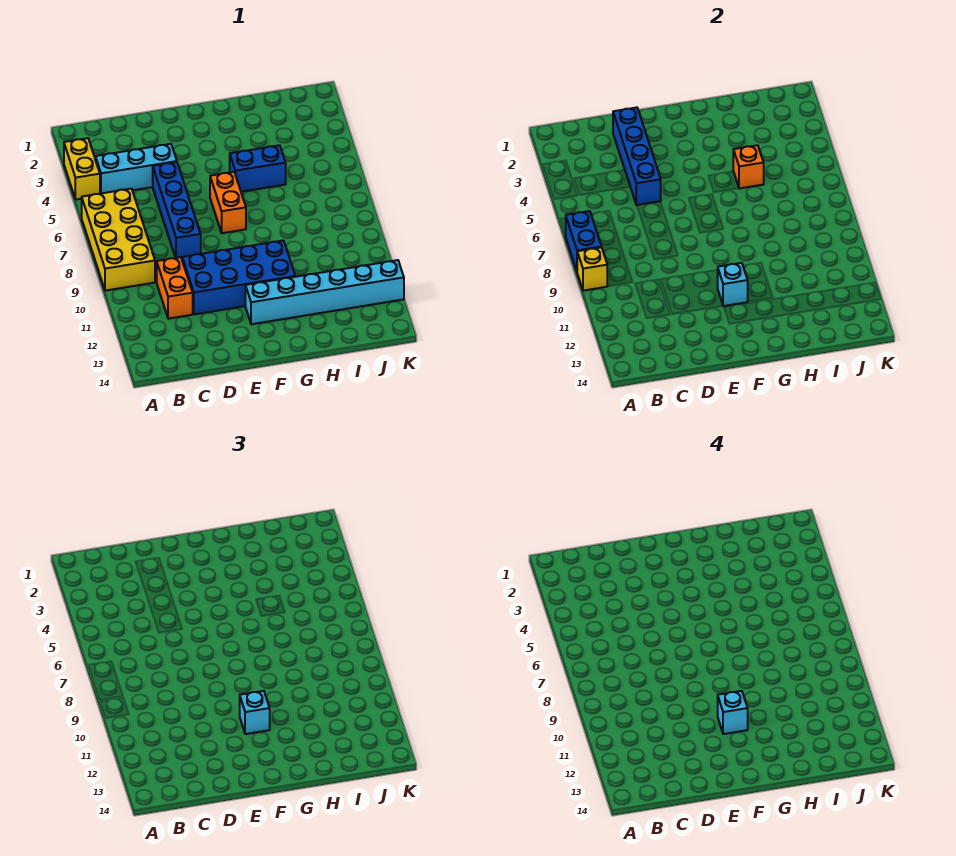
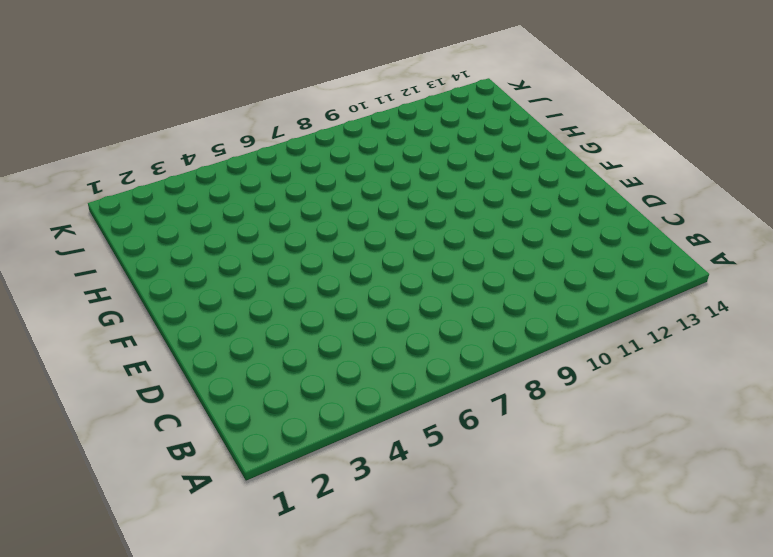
none -> yellow 1x2 brick [64,138,100,200]
none -> yellow 2x4 brick [82,189,155,291]
none -> cyan 1x3 brick [95,144,177,194]

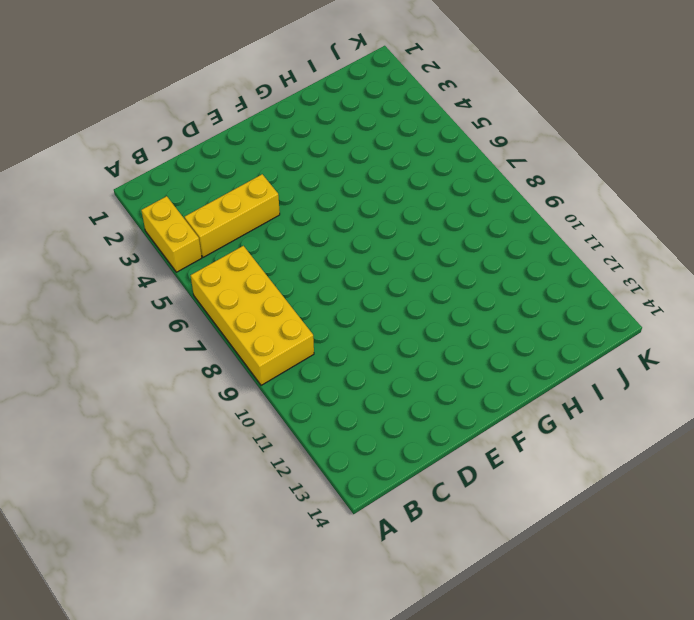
yellow 1x3 brick [185,174,280,257] -> cyan 1x3 brick [95,144,177,194]
none -> orange 1x2 brick [157,257,193,319]
none -> blue 1x4 brick [153,162,201,259]
none -> blue 2x4 brick [182,240,295,314]

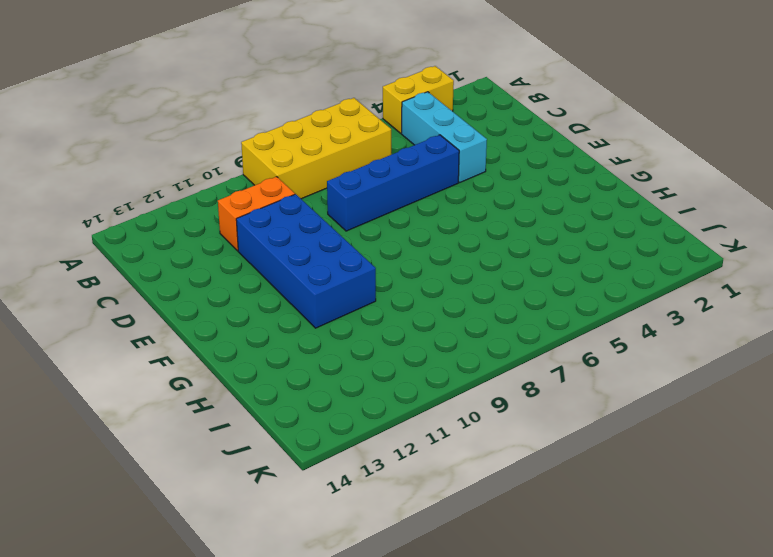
none -> orange 1x2 brick [210,172,246,233]
none -> cyan 1x6 brick [245,260,404,324]
none -> blue 1x2 brick [230,145,286,192]

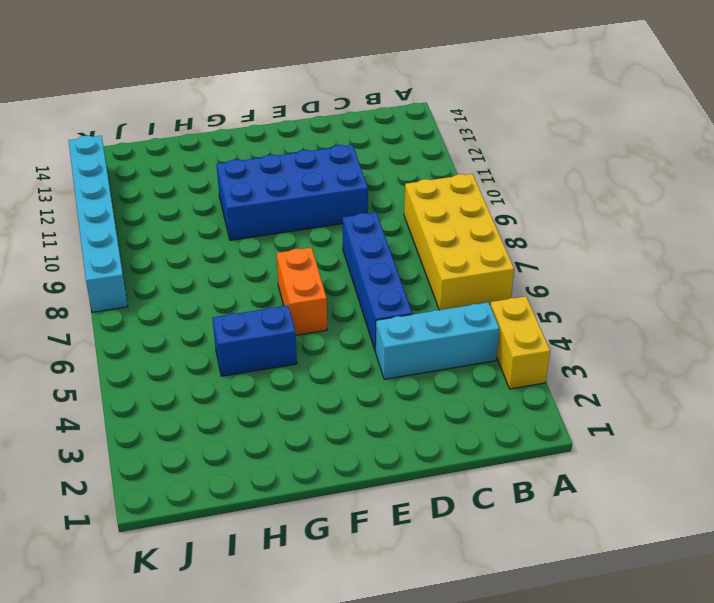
cyan 1x6 brick [68,136,128,312] -> cyan 1x6 brick turned to [245,260,404,324]
none -> orange 1x2 brick [157,257,193,319]
none -> blue 1x2 brick [566,211,601,271]
none -> yellow 1x1 brick [577,247,607,291]

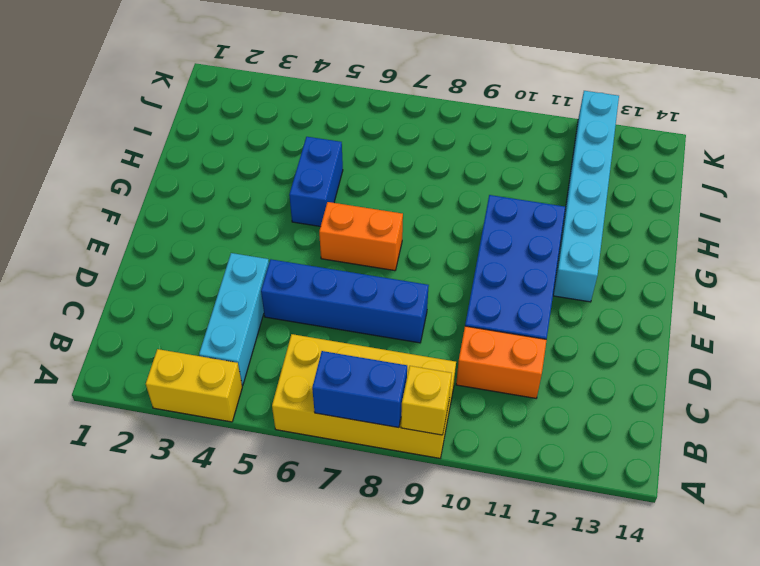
none -> blue 1x4 brick [613,107,661,205]
none -> cyan 1x1 brick [718,263,748,306]
none -> orange 1x1 brick [733,145,764,189]

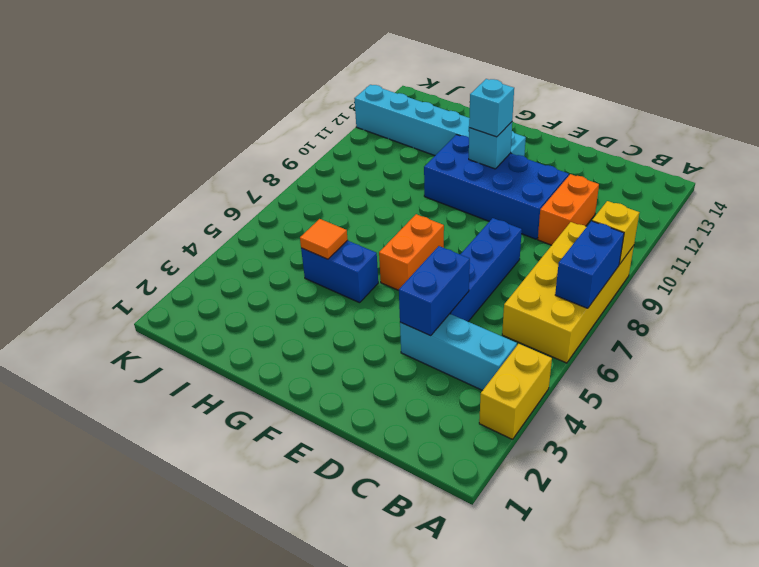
blue 1x2 brick [399,246,470,336] -> blue 1x4 brick [613,107,661,205]
orange 1x1 tile [300,219,348,259] -> orange 1x1 brick [733,145,764,189]
none -> cyan 1x1 brick [718,691,748,734]

